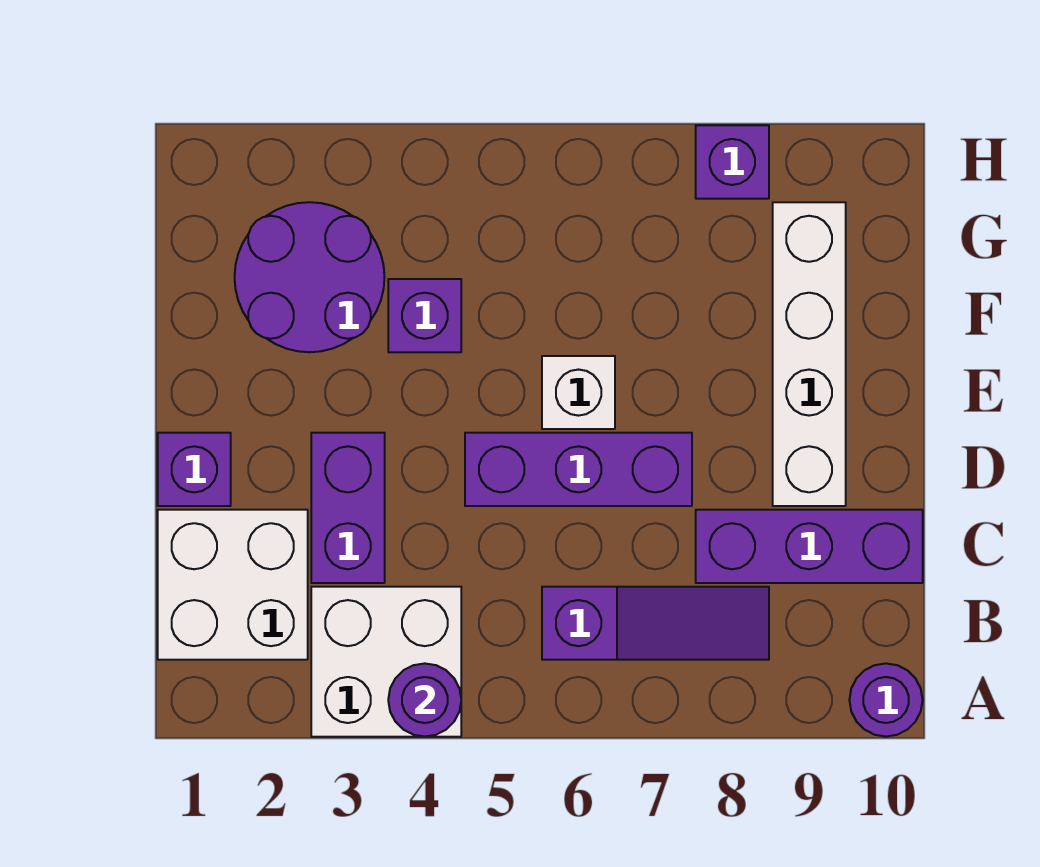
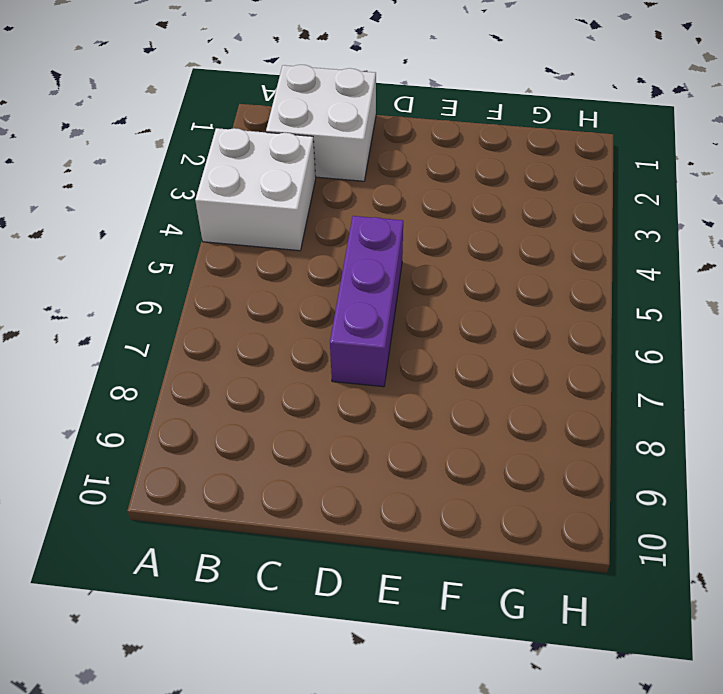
none -> purple 1x1 round brick [849,663,923,737]
none -> purple 1x3 slope [542,587,769,660]
none -> purple 1x2 brick [311,433,385,583]

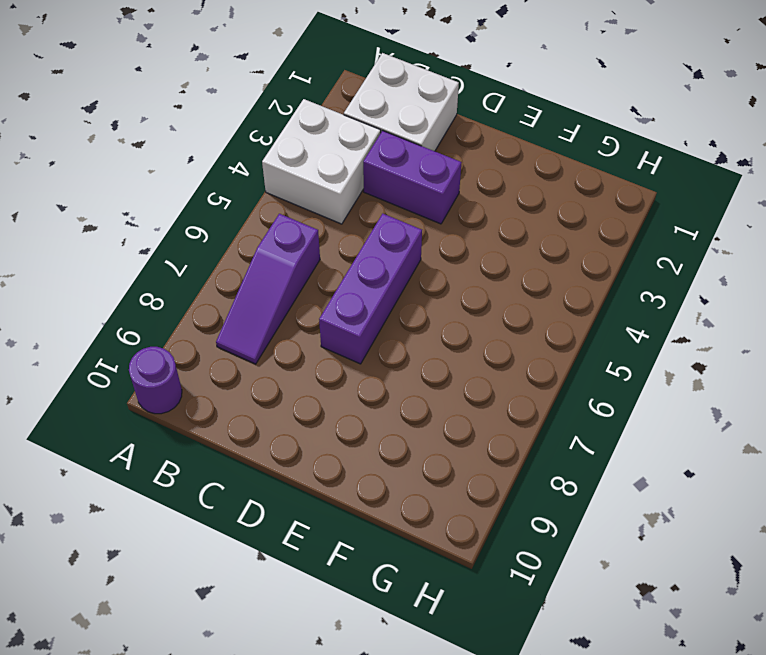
none -> purple 1x3 brick [696,510,923,583]
none -> purple 1x1 brick [158,433,231,506]
none -> white 1x4 brick [773,202,846,506]

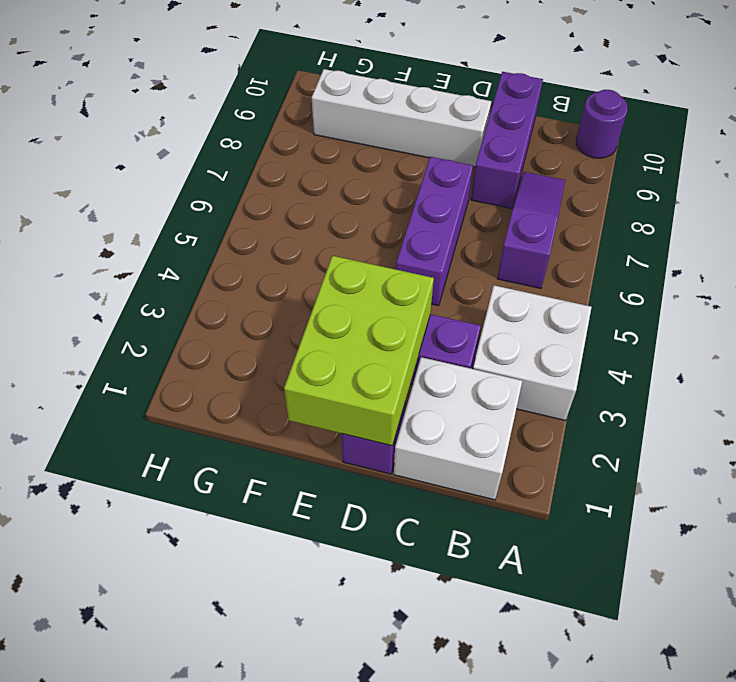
lime 2x3 brick [284,256,434,446] -> none
none -> white 1x1 brick [542,356,615,429]
none -> purple 2x2 round brick [235,202,385,352]
none -> purple 1x1 brick [388,279,461,352]

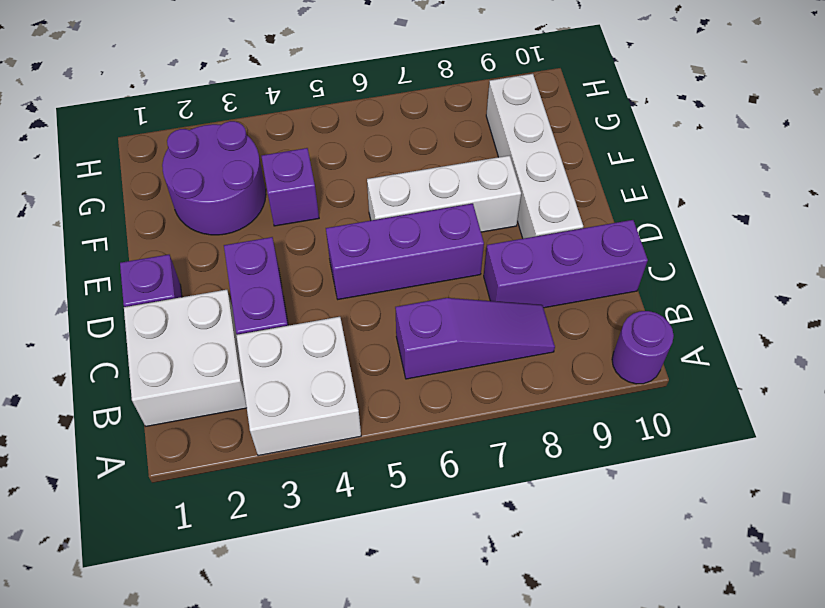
white 1x3 brick [367,156,521,232] -> white 1x1 brick [542,356,615,429]
none -> purple 1x1 brick [696,125,769,199]
none -> purple 1x1 round brick [388,663,461,737]

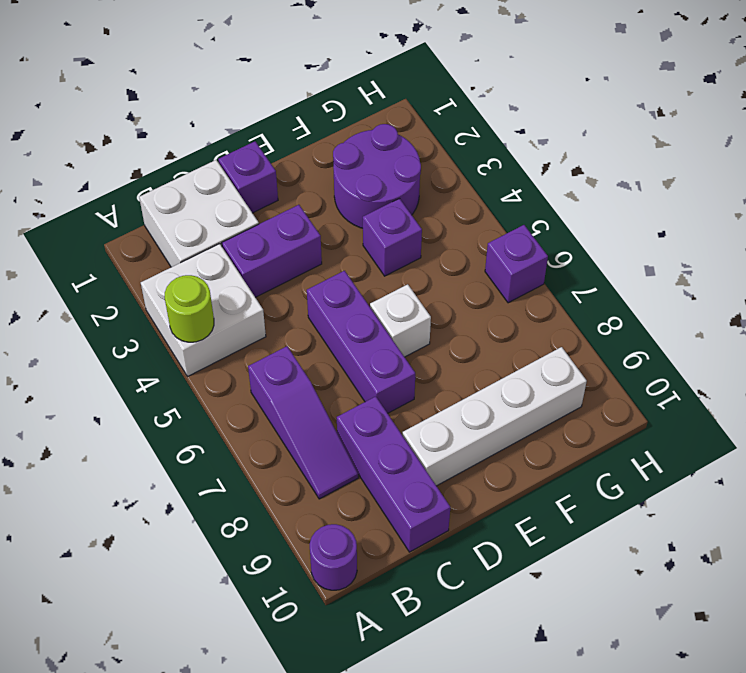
lime 1x1 round brick [165,275,214,342] -> purple 1x1 round brick [388,663,461,737]
purple 1x1 brick [485,225,548,303] -> purple 1x1 brick moved to [696,125,769,199]

